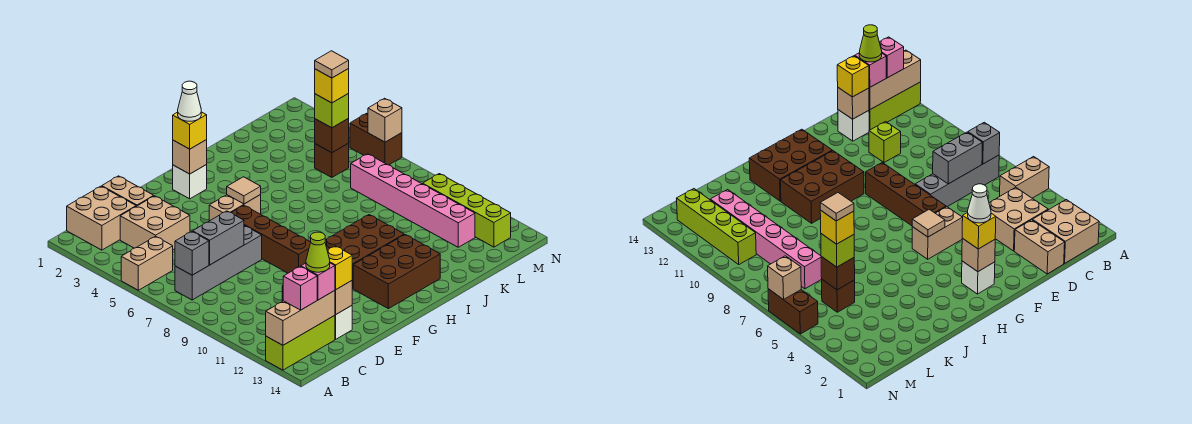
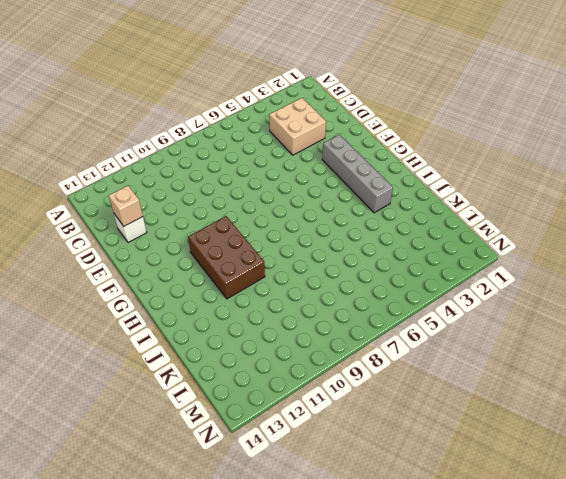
grey 1x4 brick [322,135,393,213] -> grey 1x4 brick moved to [175,226,262,300]
none -> tan 1x2 brick [121,236,173,290]
none -> lime 1x3 brick [266,315,335,370]
none -> tan 2x2 brick [67,186,136,250]
none -> tan 1x2 brick [102,176,153,206]

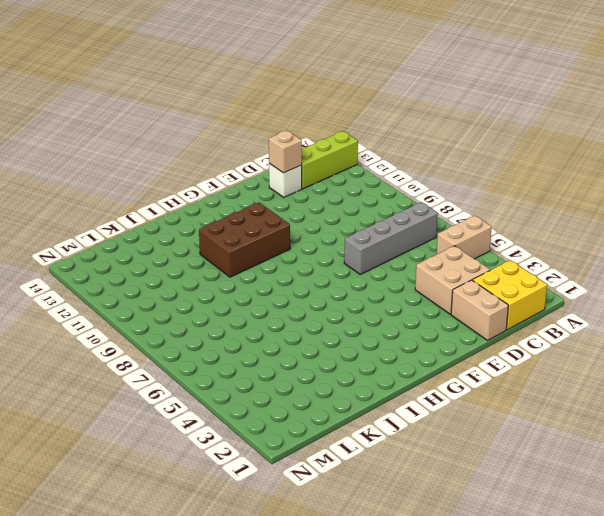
yellow 2x2 brick [472,260,547,330] -> tan 2x2 brick [67,186,136,250]
none -> lime 1x1 brick [869,122,901,162]
none -> tan 1x2 brick [209,195,261,221]
none -> brown 1x4 brick [232,206,311,273]
none -> white 1x1 brick [173,165,207,199]

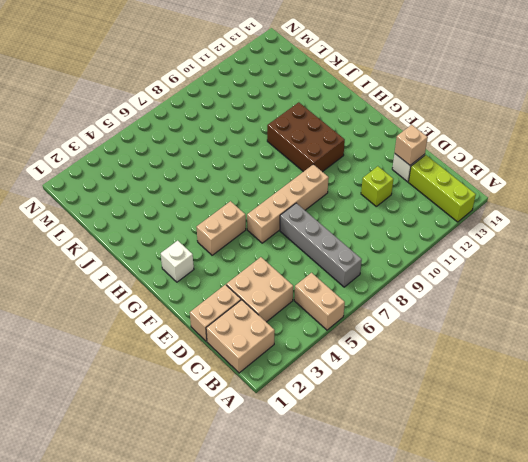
tan 1x4 brick [247,164,329,243] -> brown 1x4 brick [232,206,311,273]
tan 1x2 brick [196,201,246,255] -> tan 1x2 brick turned to [209,195,261,221]
none -> brown 2x3 brick [353,235,440,309]
none -> brown 1x1 brick [315,144,349,177]
none -> pink 1x6 brick [351,154,475,247]
none -> lime 1x4 brick [423,174,511,247]

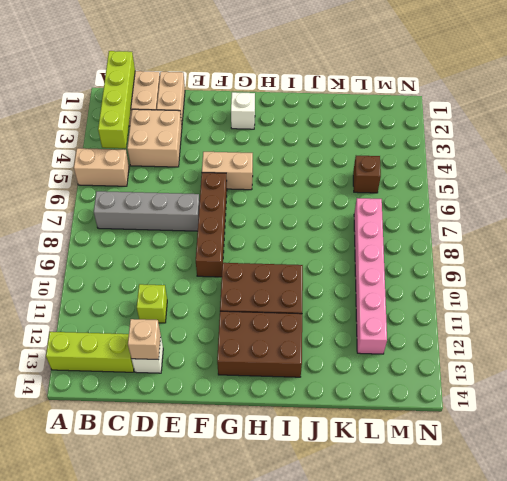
lime 1x4 brick [98,51,135,148] -> lime 1x4 brick moved to [423,174,511,247]
none -> brown 1x2 brick [350,113,402,165]
none -> tan 1x3 brick [266,291,335,345]
none -> grey 1x1 brick [175,231,209,275]
none -> grey 1x2 brick [193,211,244,265]

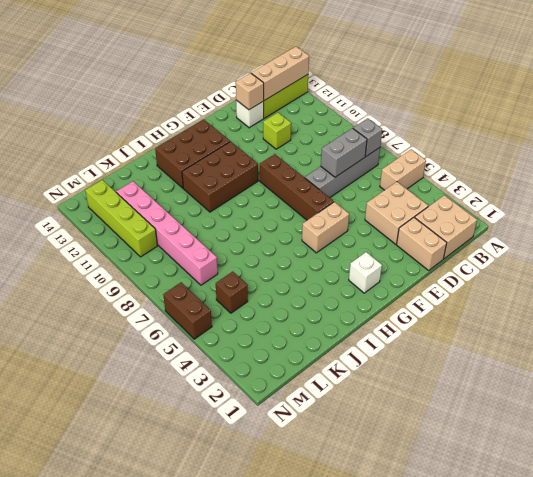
none -> tan 1x1 brick [173,140,207,174]
none -> tan 1x1 tile [227,177,261,204]
none -> brown 1x1 brick [315,118,349,153]
none -> tan 1x1 brick [368,98,402,142]

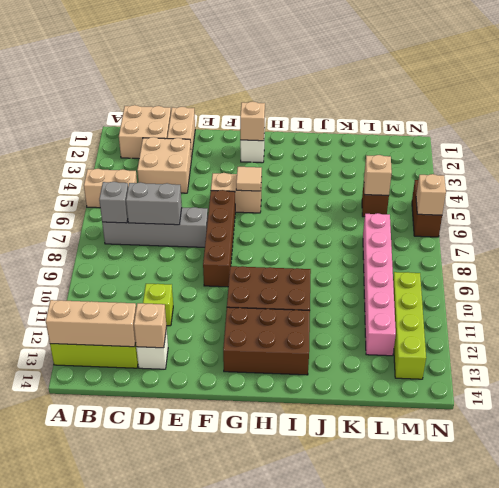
tan 1x1 brick [364,155,392,195] -> brown 1x1 brick [315,118,349,153]
none -> pink 1x1 brick [283,267,317,310]
none -> pink 1x1 brick [301,263,335,300]
none -> yellow 1x1 brick [327,246,352,290]
none -> yellow 1x1 brick [173,112,207,149]

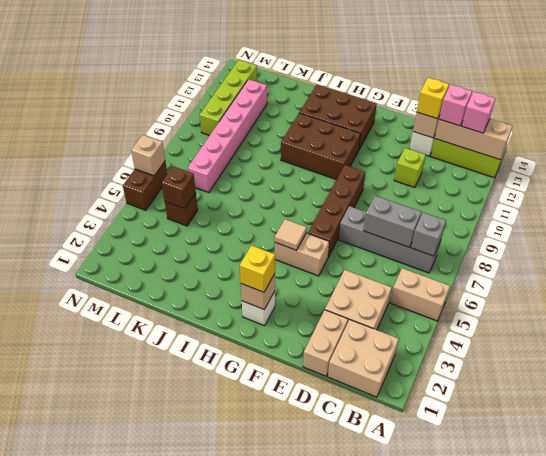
none -> lime 1x1 brick [315,94,349,128]
none -> lime 1x1 cone [306,232,330,272]
none -> white 1x1 cone [178,81,201,121]
none -> yellow 1x1 brick [315,69,349,103]

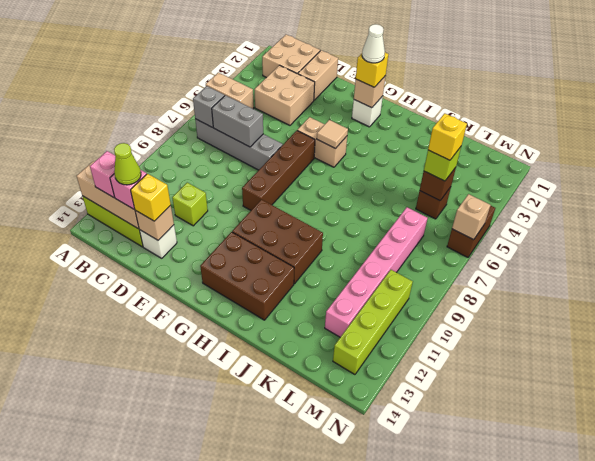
none -> tan 1x1 tile [315,51,349,78]

